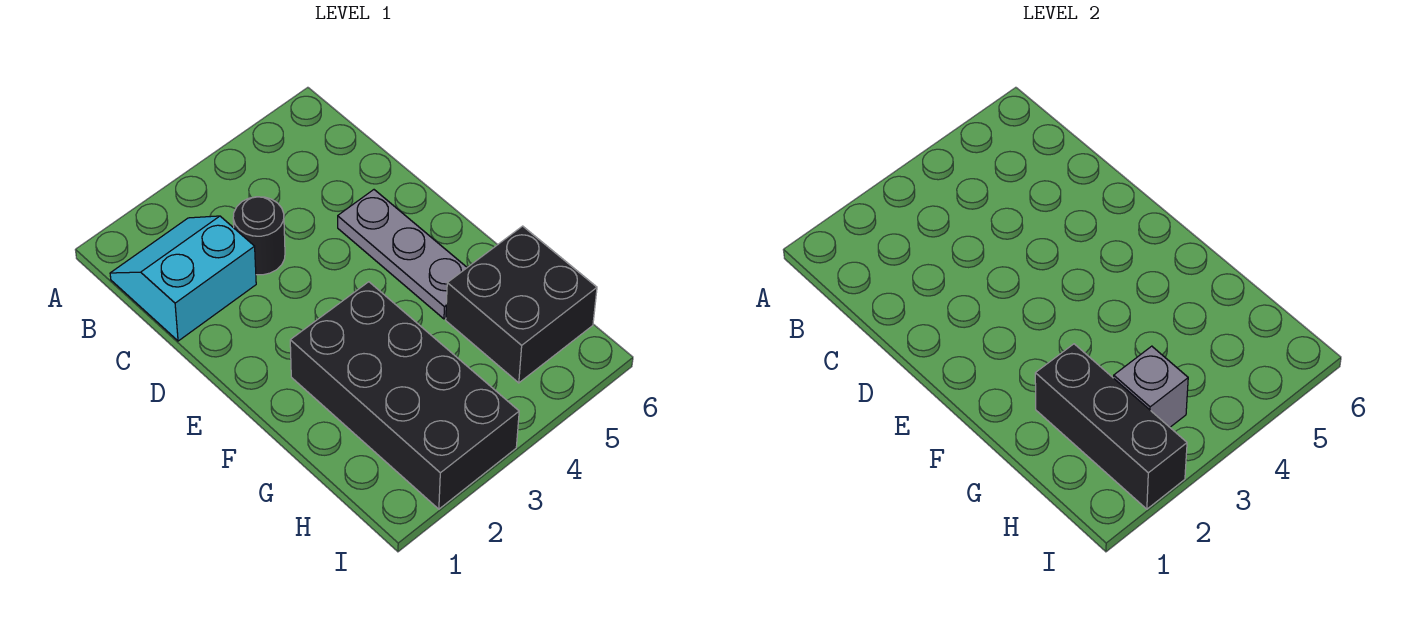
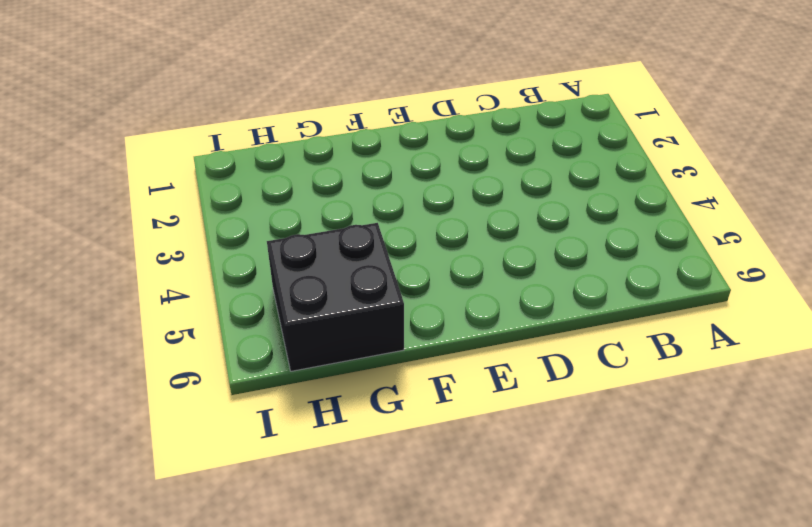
none -> cyan 2x2 slope [110,216,256,341]
none -> black 1x1 round brick [233,197,285,275]

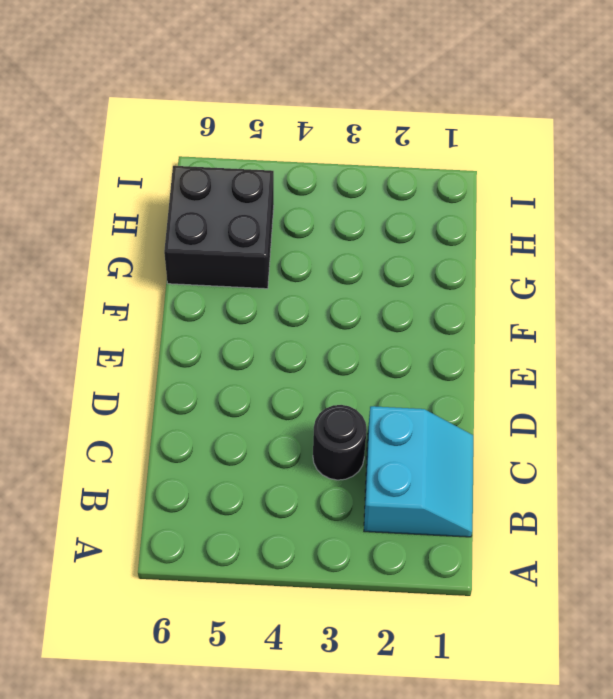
cyan 2x2 slope [364,406,473,537] -> cyan 2x2 slope turned to [110,216,256,341]
none -> grey 1x3 plate [338,190,467,319]
none -> black 2x4 brick [290,282,519,509]

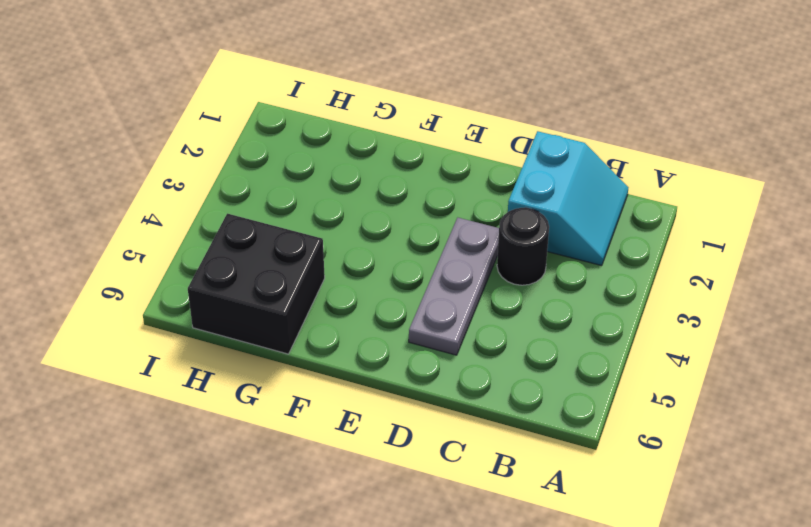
grey 1x3 plate [409,218,499,355] -> grey 1x3 plate turned to [338,190,467,319]
none -> black 2x4 brick [290,282,519,509]
none -> black 1x3 brick [1035,344,1187,509]

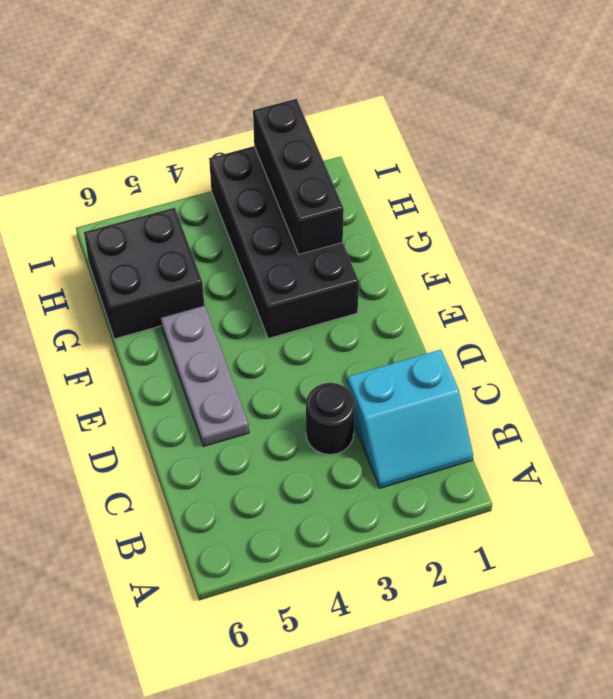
none -> grey 1x1 brick [1114,346,1188,427]

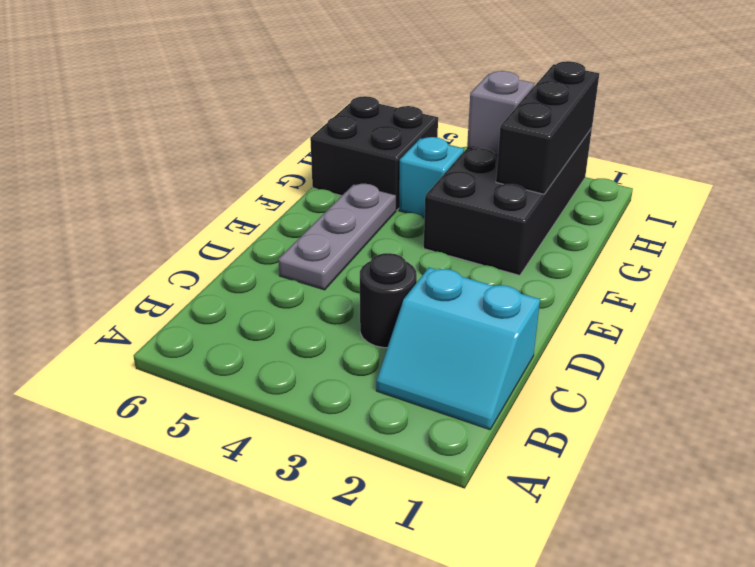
cyan 1x1 brick [399,137,464,218] -> none

